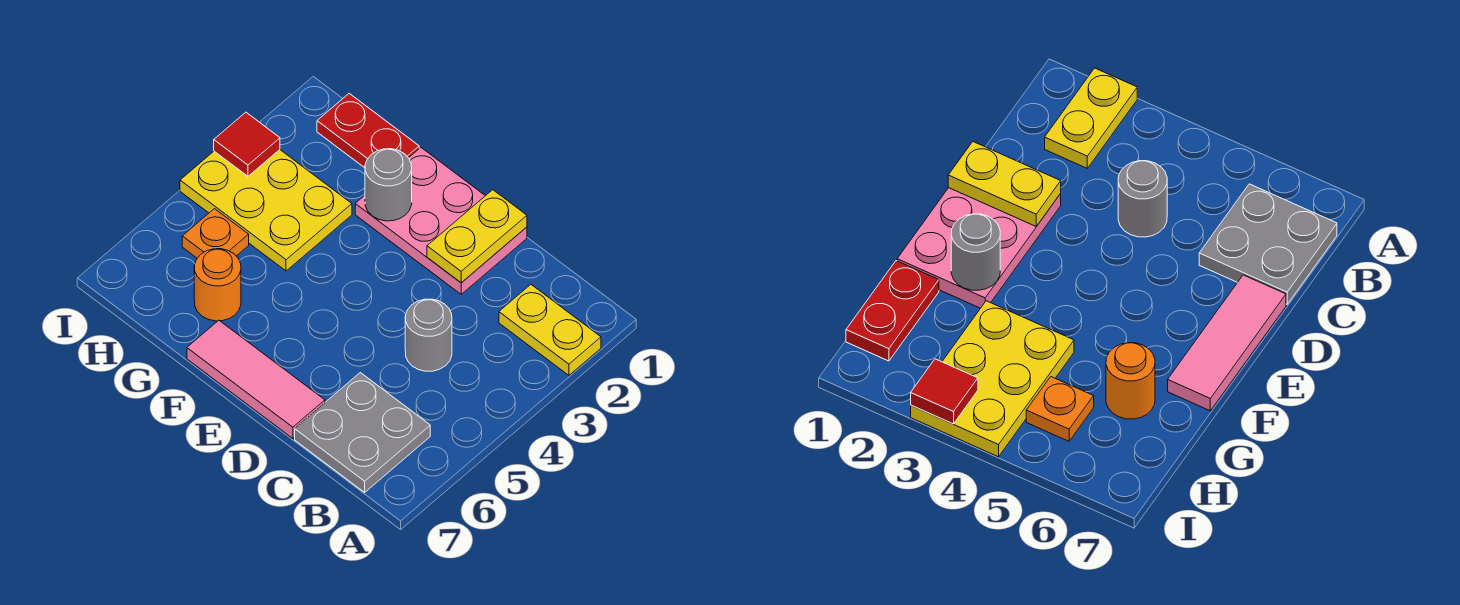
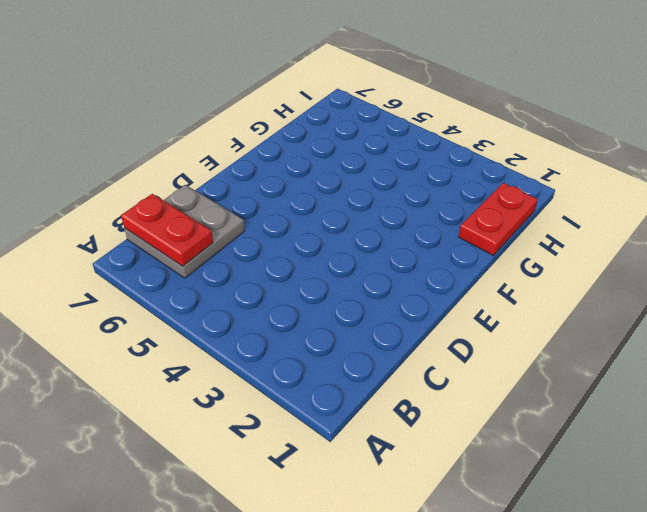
red 1x2 plate [121,194,213,266] -> none
none -> yellow 1x2 plate [499,285,601,375]
none -> grey 1x1 round brick [405,299,452,371]
none -> pink 2x3 plate [355,148,527,294]

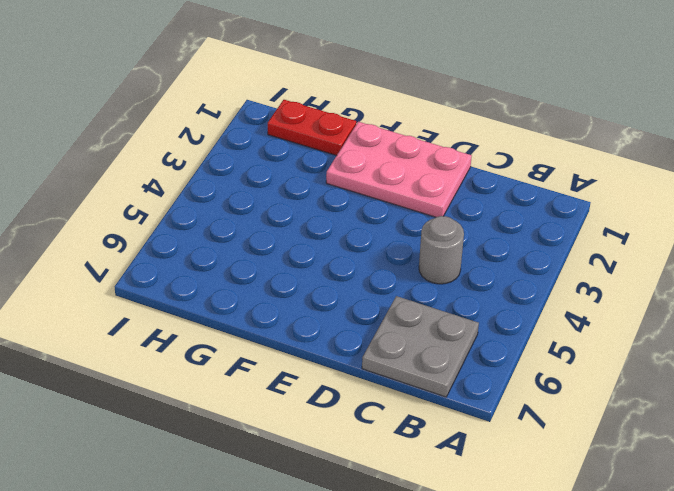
none -> yellow 1x2 plate [499,285,601,375]
none -> pink 1x3 tile [187,320,325,438]
none -> yellow 2x3 plate [180,150,352,271]

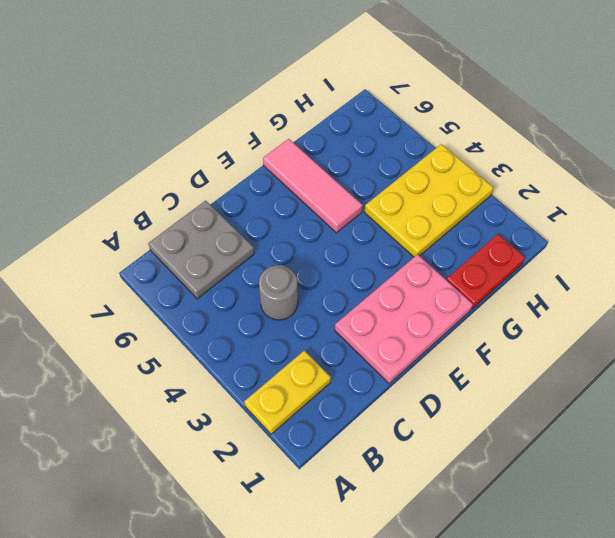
pink 1x3 tile [263,139,363,233] -> pink 1x3 tile turned to [187,320,325,438]
none -> orange 1x1 round brick [194,249,241,321]
none -> orange 1x1 plate [182,209,249,258]
none -> yellow 1x2 plate [427,190,527,283]

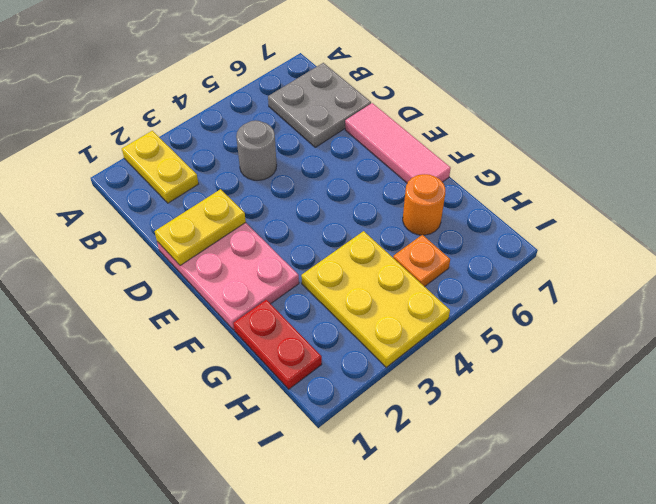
none -> grey 1x1 round brick [365,149,412,221]
none -> red 1x1 tile [214,112,280,176]

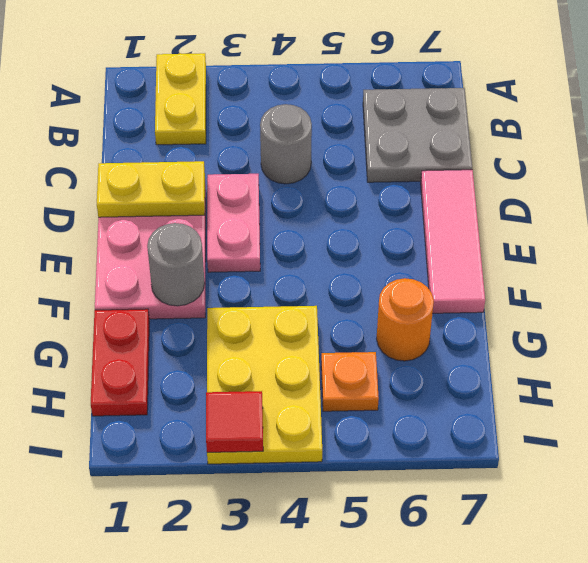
pink 1x2 plate [207,174,260,272] -> none

